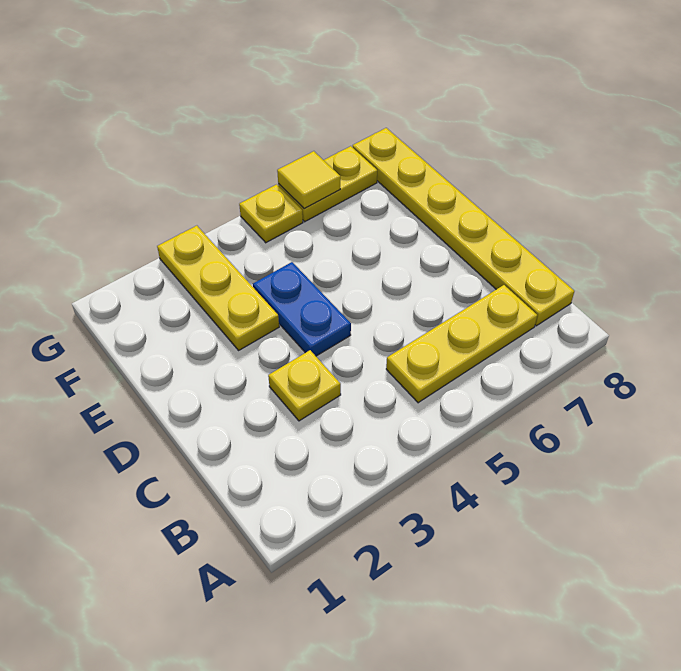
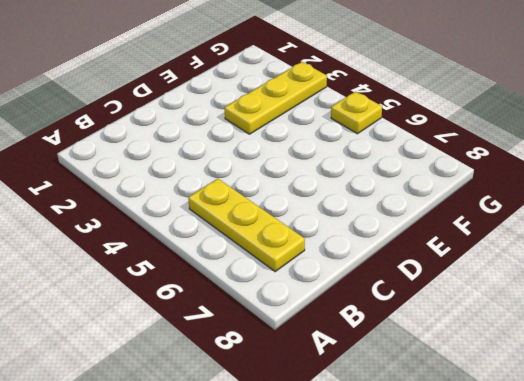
none -> yellow 1x6 plate [353,128,574,326]
none -> yellow 1x1 plate [268,350,341,421]

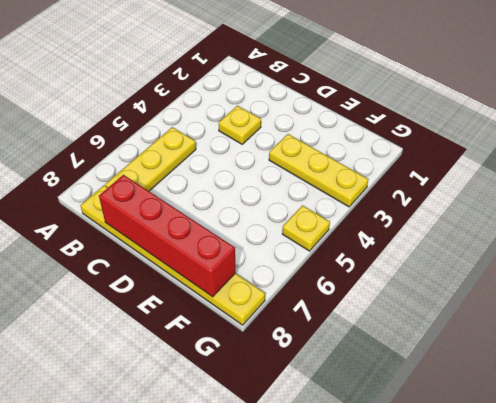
red 1x4 brick [99,175,236,297] -> none
none -> blue 1x2 plate [253,262,351,356]
none -> yellow 1x2 plate [278,146,377,222]

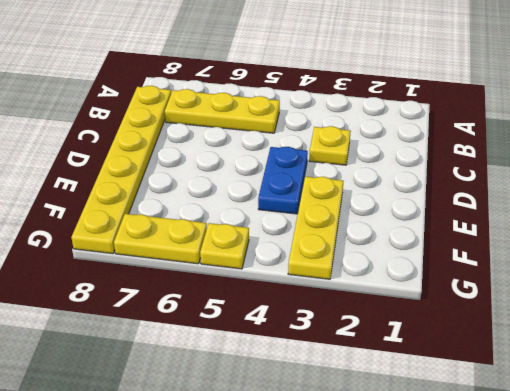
none -> yellow 1x1 tile [277,151,340,209]

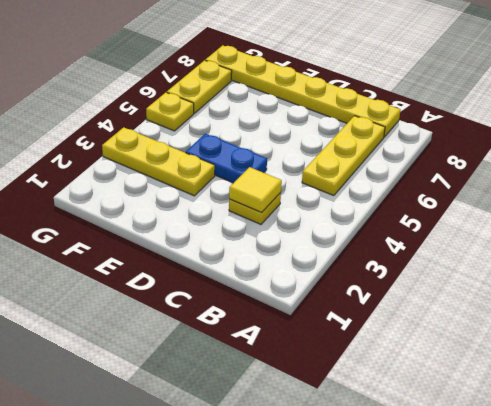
yellow 1x1 tile [229,167,282,213] -> yellow 1x1 tile moved to [277,151,340,209]

